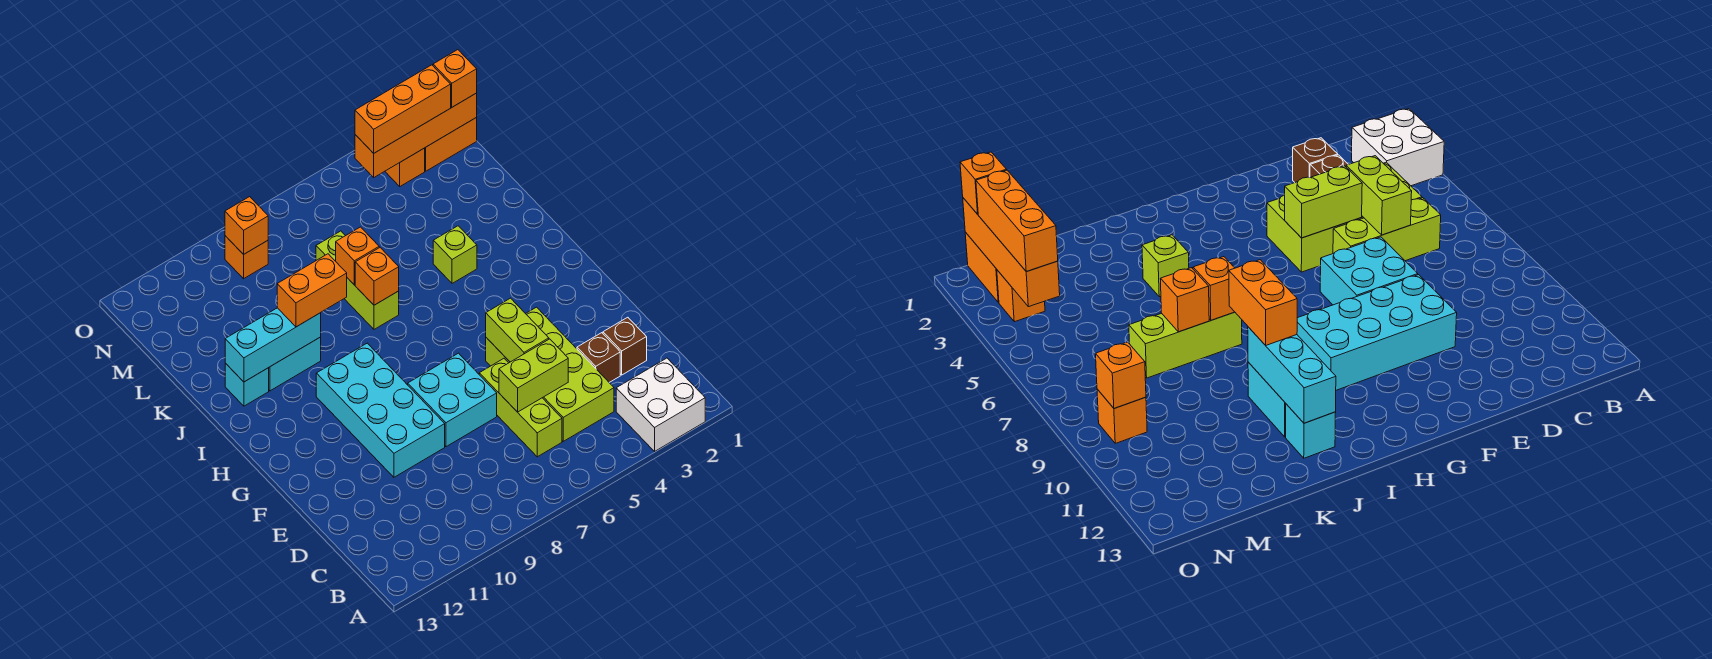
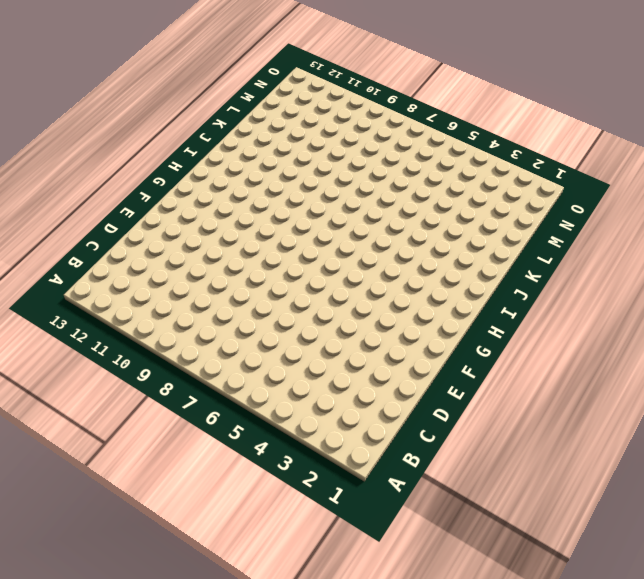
none -> white 2x2 brick [616,358,705,451]
none -> lime 2x4 brick [486,307,614,441]
none -> lime 1x3 brick [479,359,562,457]

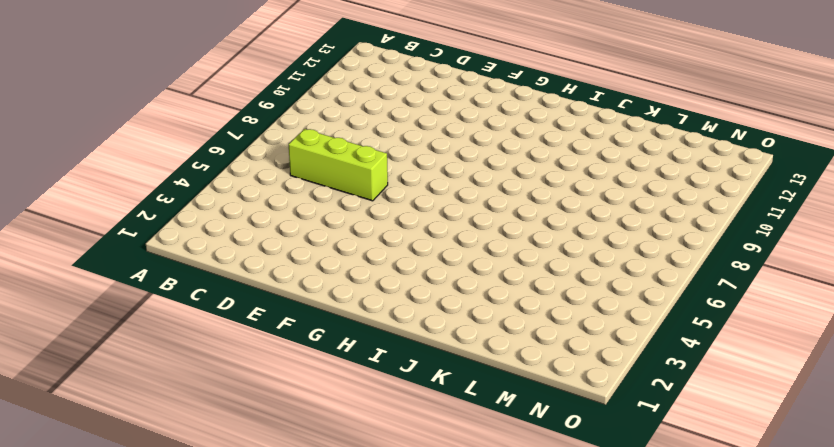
none -> white 2x2 brick [616,358,705,451]
none -> lime 2x4 brick [486,307,614,441]
none -> brown 1x1 brick [603,317,647,375]

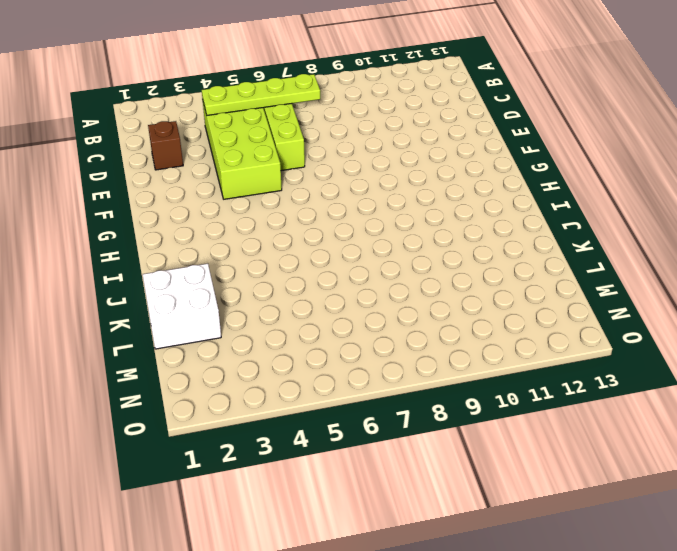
lime 1x4 plate [202,74,320,115] -> none
white 2x2 brick [143,264,221,349] -> white 2x2 brick moved to [616,358,705,451]
none -> brown 1x1 brick [577,333,620,382]
none -> cyan 2x2 brick [408,353,497,447]
none -> cyan 2x4 brick [316,343,445,477]

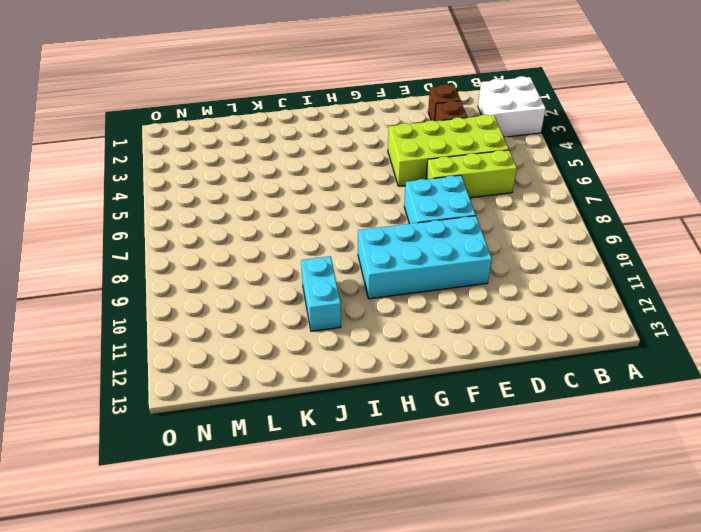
none -> lime 1x1 brick [433,226,477,283]
none -> lime 1x3 brick [316,231,399,329]
none -> cyan 1x1 brick [225,363,269,406]

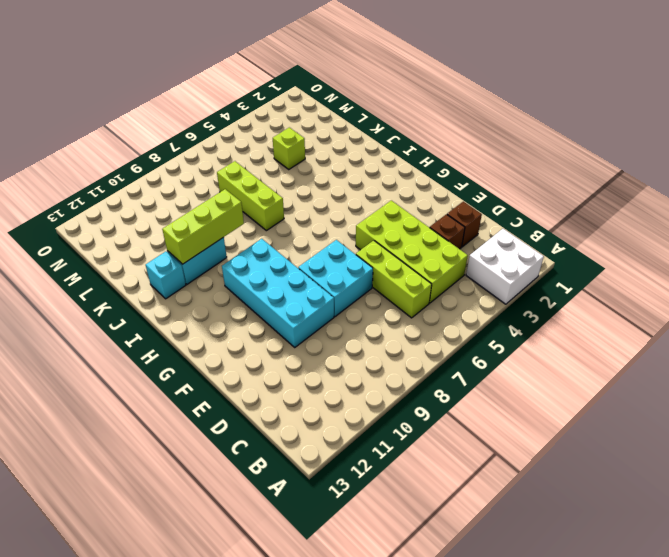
lime 1x3 brick [162,189,244,264] -> cyan 1x3 brick [225,308,321,382]
lime 1x1 brick [273,127,305,169] -> lime 1x1 brick moved to [433,226,477,283]
none -> orange 1x2 brick [425,118,477,171]
none -> orange 1x1 brick [385,148,425,186]
none -> orange 1x1 brick [225,236,268,279]

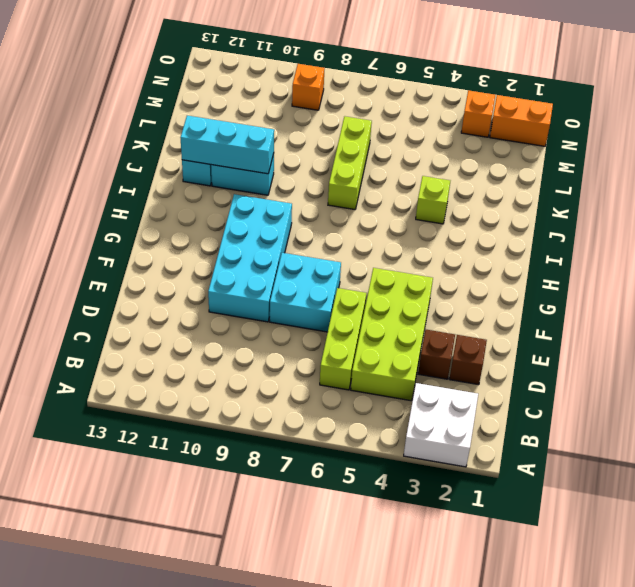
none -> lime 1x2 brick [499,339,568,412]
none -> lime 1x2 brick [486,298,549,362]
none -> orange 1x1 brick [355,248,399,305]

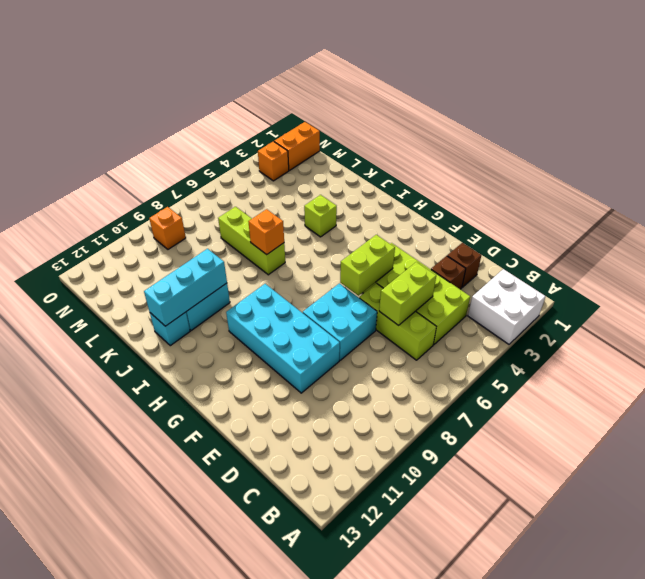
lime 1x2 brick [340,235,395,296] -> lime 1x2 brick turned to [486,298,549,362]
none -> orange 1x1 brick [336,227,379,285]
none -> orange 1x4 brick [355,93,477,177]
none -> orange 1x1 brick [225,197,268,255]

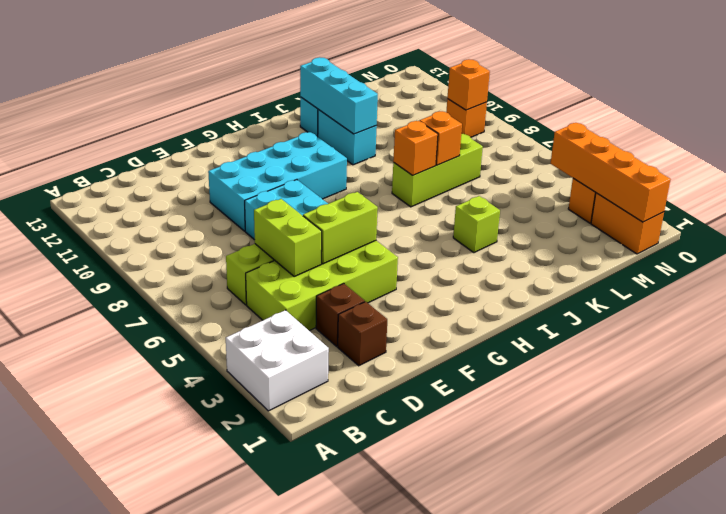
none -> orange 1x2 brick [277,254,347,327]
none -> orange 1x1 brick [433,50,477,107]
none -> orange 1x3 brick [355,65,451,153]

